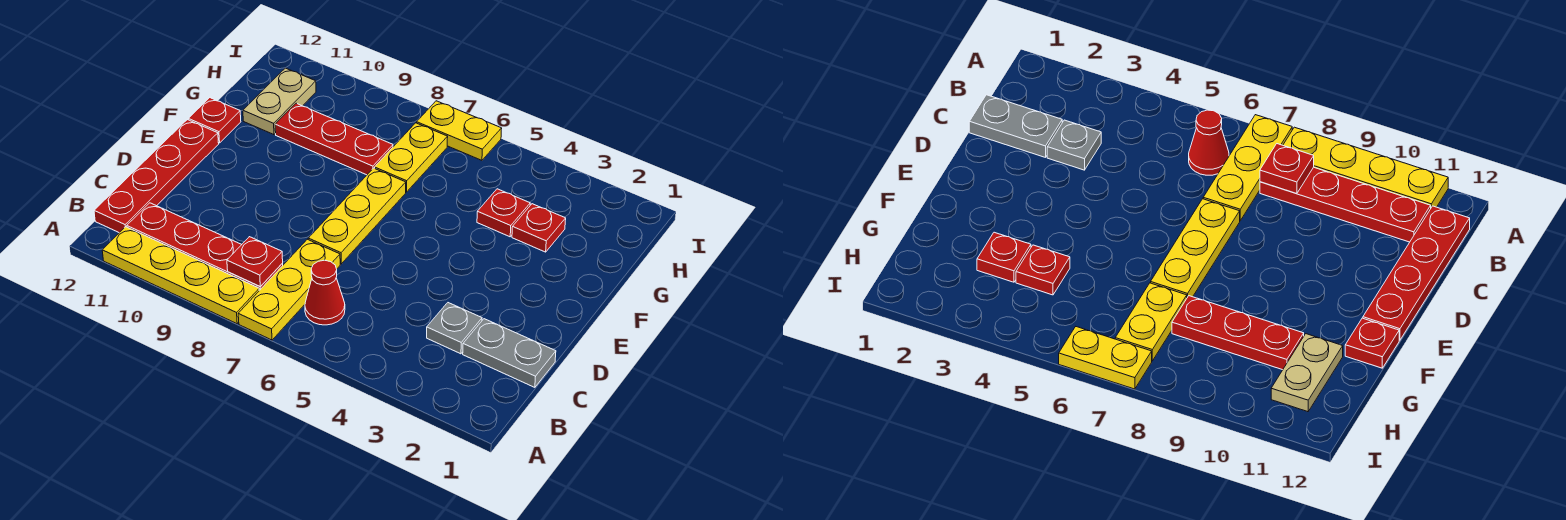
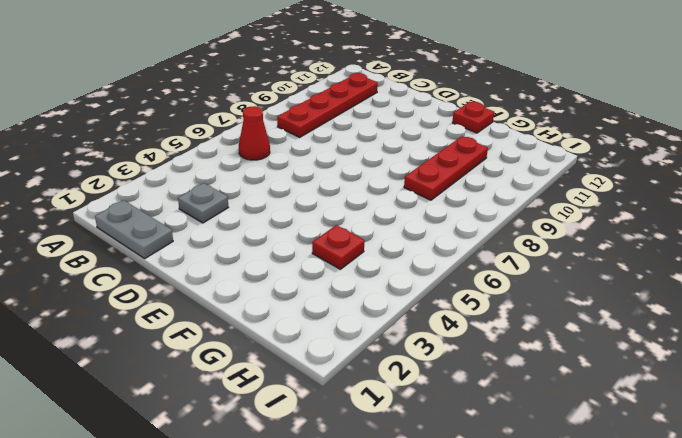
grey 1x2 plate [95,200,173,259] -> grey 1x2 plate turned to [463,319,556,387]
none -> yellow 1x3 plate [238,239,340,340]
none -> yellow 1x4 plate [102,227,259,324]
none -> red 1x4 plate [94,120,219,233]

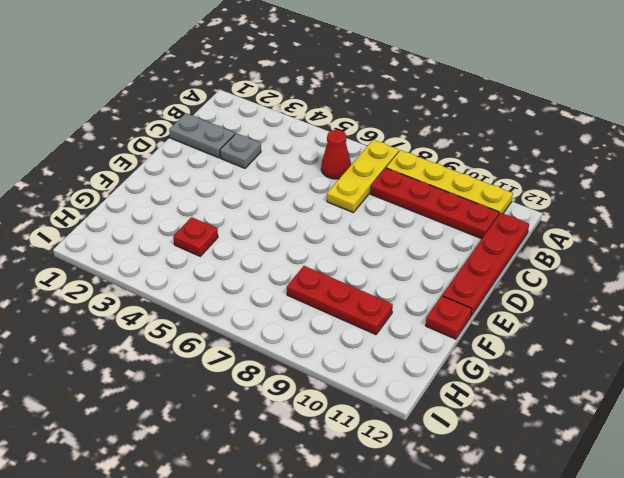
none -> yellow 1x3 plate [308,168,406,264]
none -> red 1x1 plate [512,204,566,252]
none -> yellow 1x2 plate [375,123,448,192]

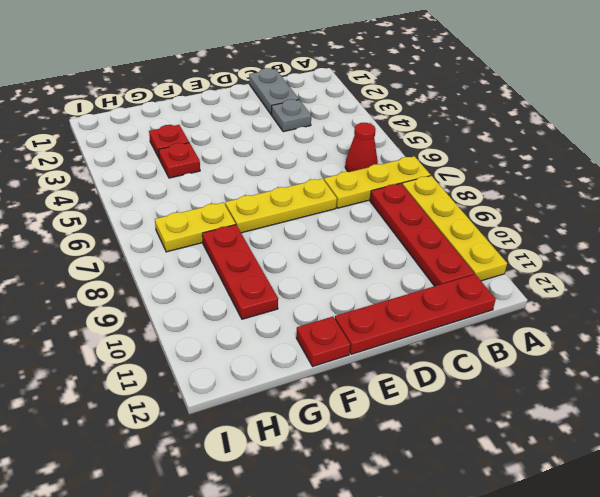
none -> tan 1x2 plate [243,68,316,135]
none -> yellow 1x2 plate [417,101,502,160]
none -> red 1x1 plate [227,237,283,287]

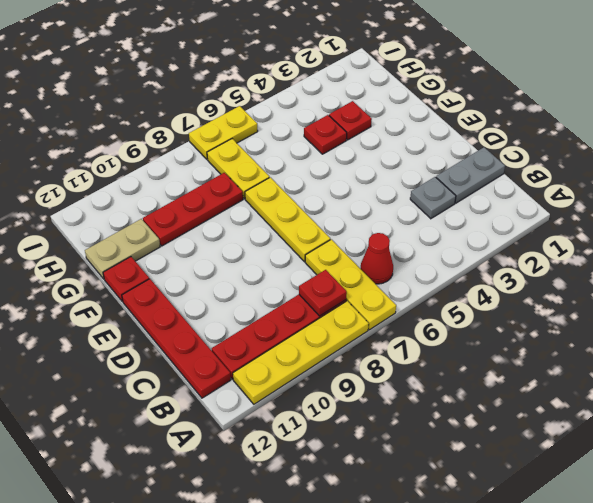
tan 1x2 plate [85,219,160,279] -> tan 1x2 plate turned to [243,68,316,135]

